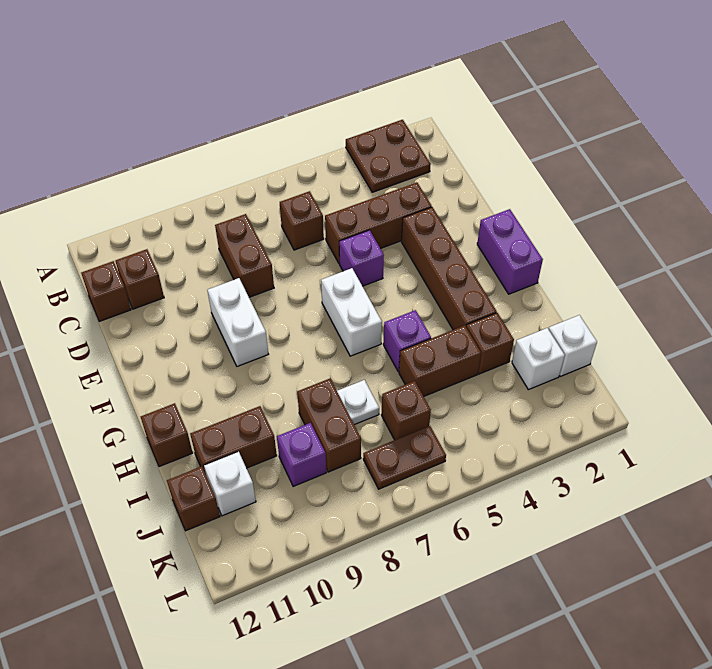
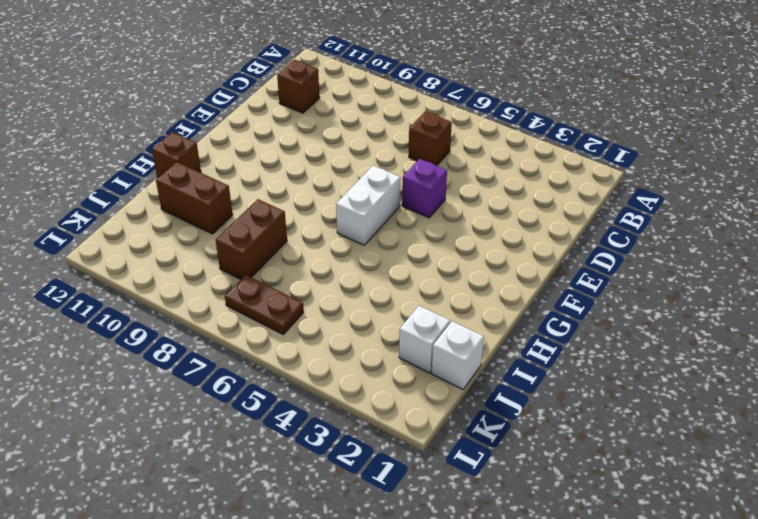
none -> brown 2x2 plate [346,120,431,192]
none -> brown 1x2 brick [215,214,274,297]
none -> brown 1x1 brick [81,261,131,321]

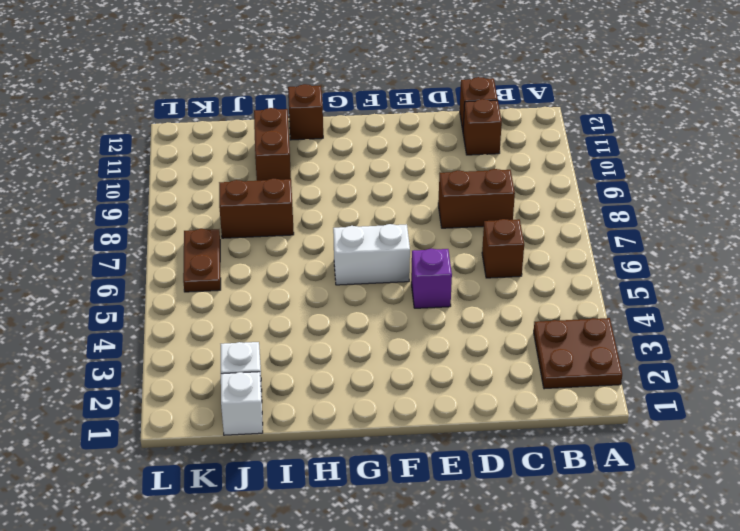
none -> brown 1x3 brick [325,182,432,264]
none -> brown 1x4 brick [402,207,497,330]
none -> white 1x2 brick [207,278,268,366]

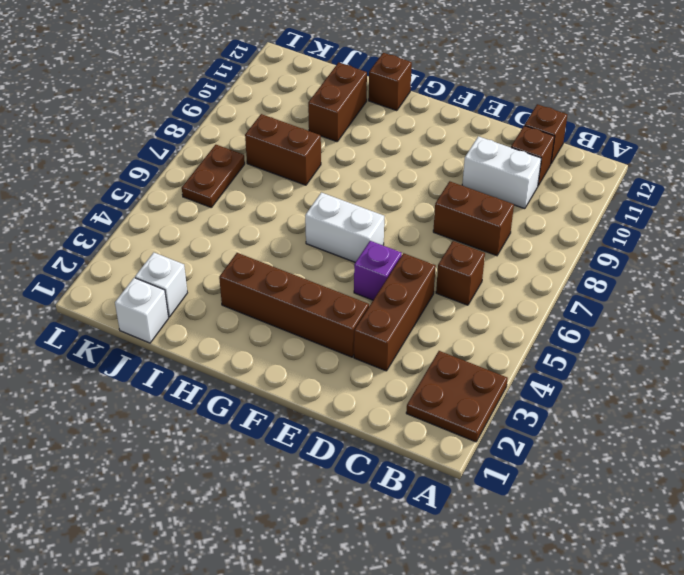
white 1x2 brick [462,136,541,209] -> white 1x2 brick moved to [207,278,268,366]
none -> purple 1x2 brick [477,209,543,294]
none -> purple 1x1 brick [383,310,431,372]
none -> brown 1x1 brick [466,313,514,374]

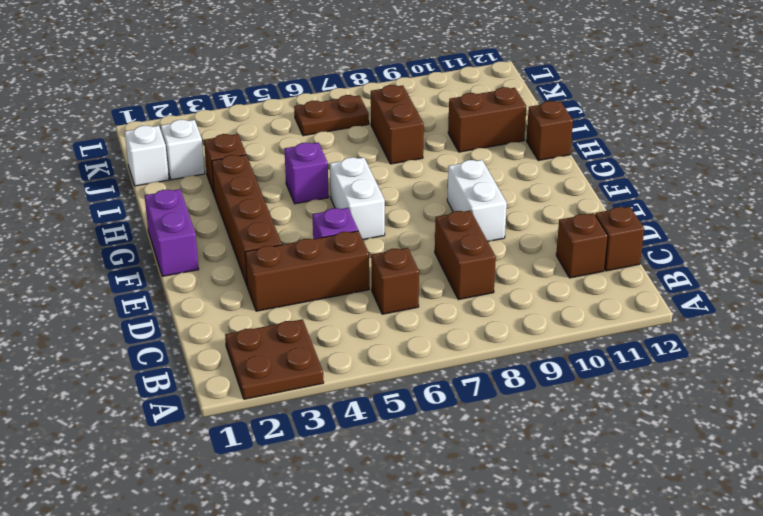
none -> brown 1x2 brick [399,325,481,396]
none -> white 1x1 plate [337,380,379,425]
none -> brown 1x1 brick [381,381,431,440]

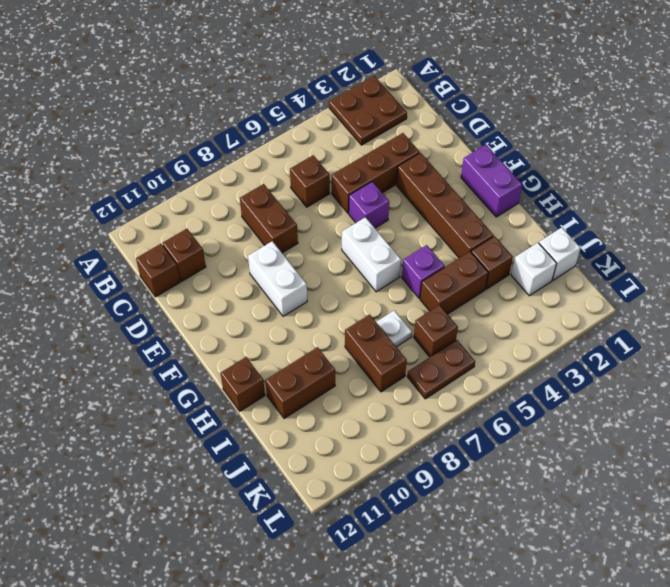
none -> purple 1x1 brick [277,423,326,487]
none -> white 1x1 brick [204,452,256,516]
none -> brown 1x1 brick [167,466,220,531]

